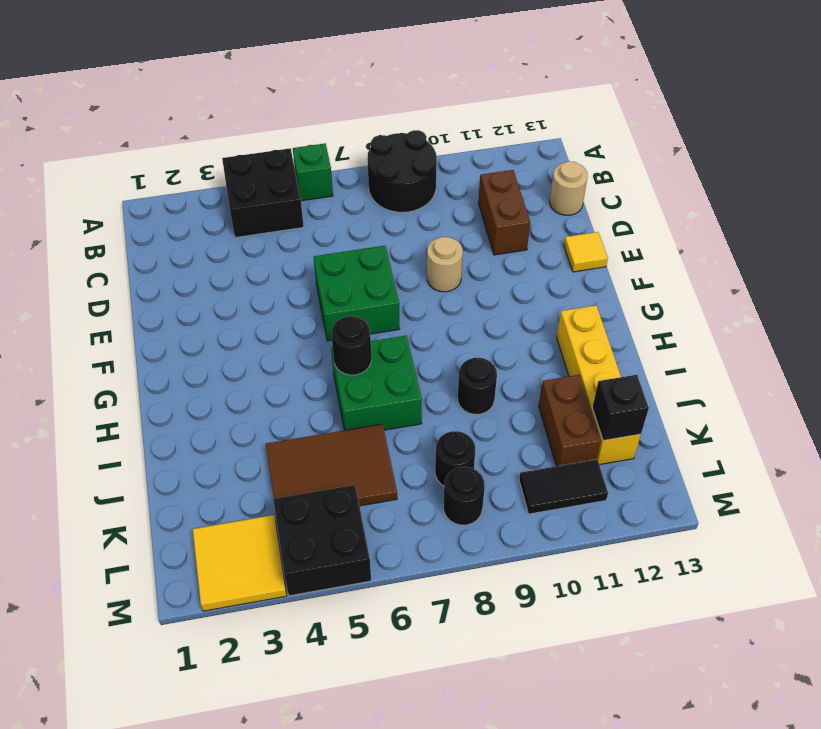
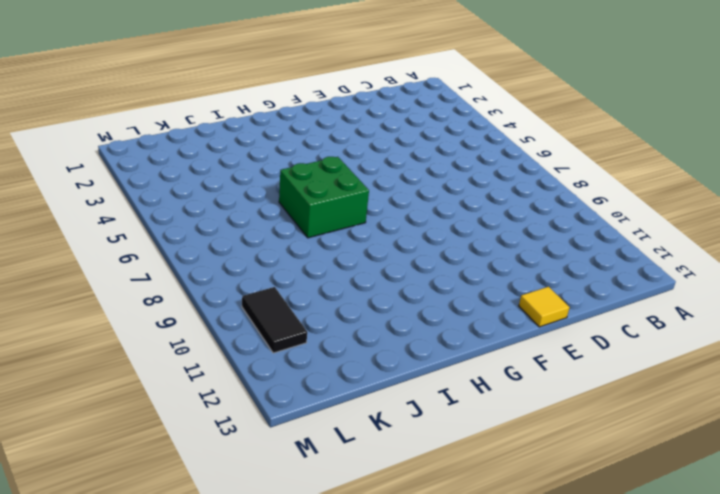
none -> black 2x2 brick [222,148,304,238]
none -> green 1x1 brick [293,143,333,201]
none -> black 2x2 round brick [367,130,437,212]

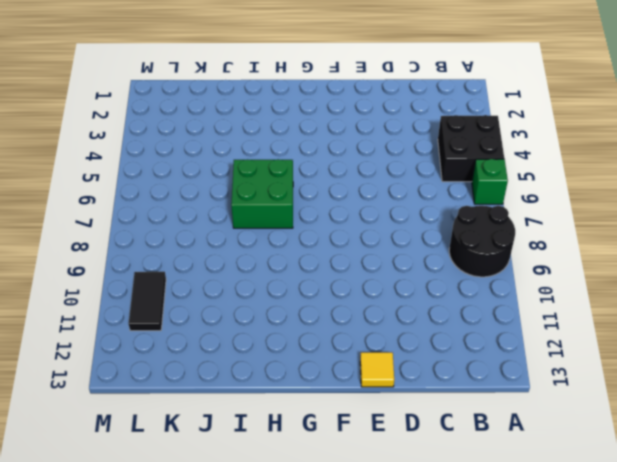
none -> brown 1x2 brick [478,170,530,255]
none -> tan 1x1 round brick [550,161,588,215]
none -> green 2x2 brick [314,246,400,341]

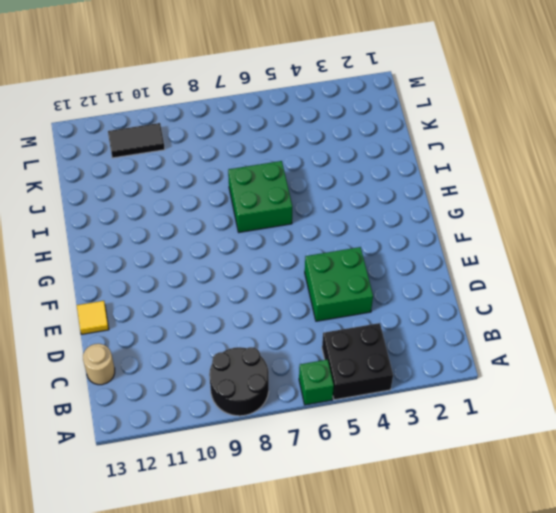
green 2x2 brick [305,247,373,321] -> green 2x2 brick moved to [314,246,400,341]
none -> brown 1x2 brick [478,170,530,255]
none -> tan 1x1 round brick [427,237,463,292]
none -> yellow 1x4 brick [557,305,641,465]

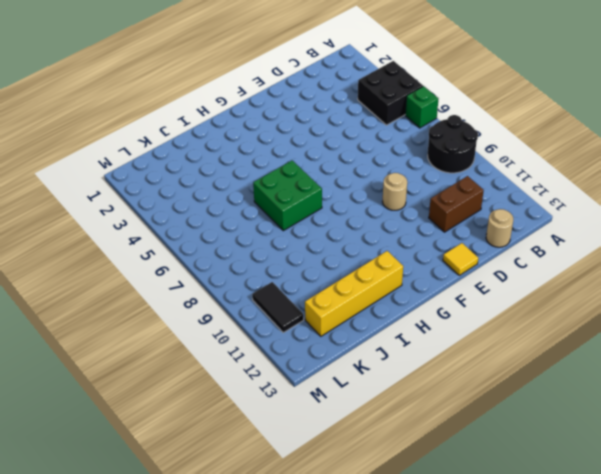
none -> green 2x2 brick [314,246,400,341]
none -> black 1x1 round brick [458,358,497,414]
none -> brown 2x3 tile [266,424,397,506]

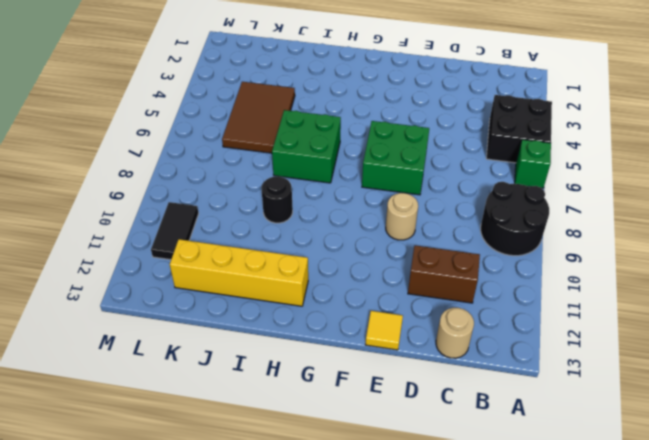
none -> brown 1x2 brick [539,375,601,466]
none -> black 1x1 round brick [435,431,475,486]
none -> yellow 2x2 tile [193,515,287,611]

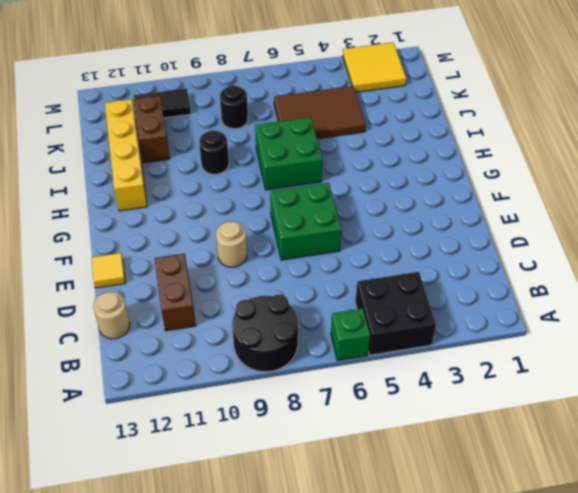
none -> black 2x2 brick [273,485,371,596]
none -> black 1x1 round brick [443,467,485,525]
none -> black 1x1 round brick [332,316,371,375]

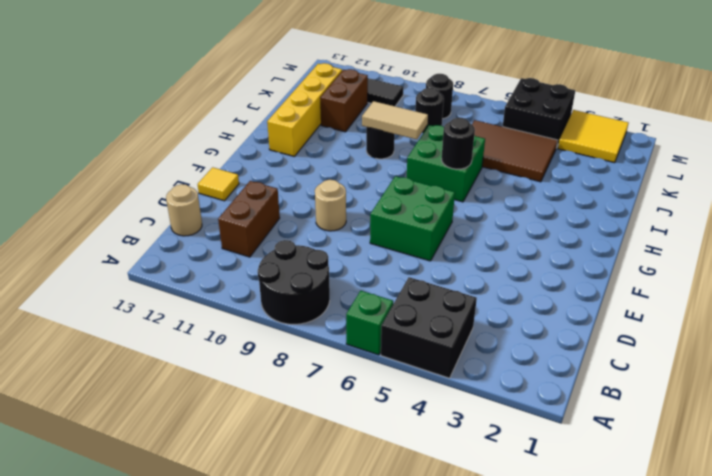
tan 1x2 tile [362,101,428,139] -> none
none -> black 1x1 brick [592,375,649,441]

